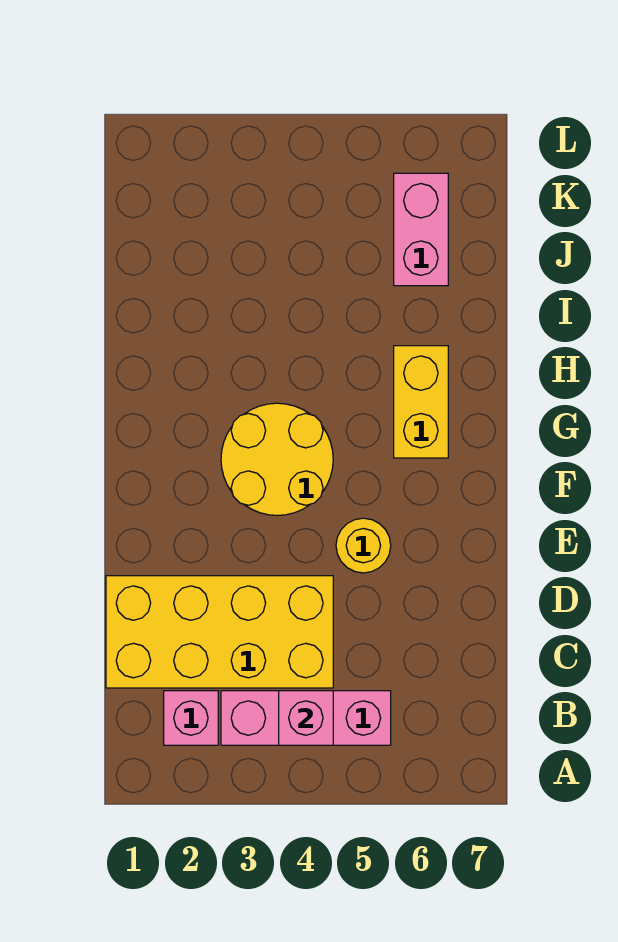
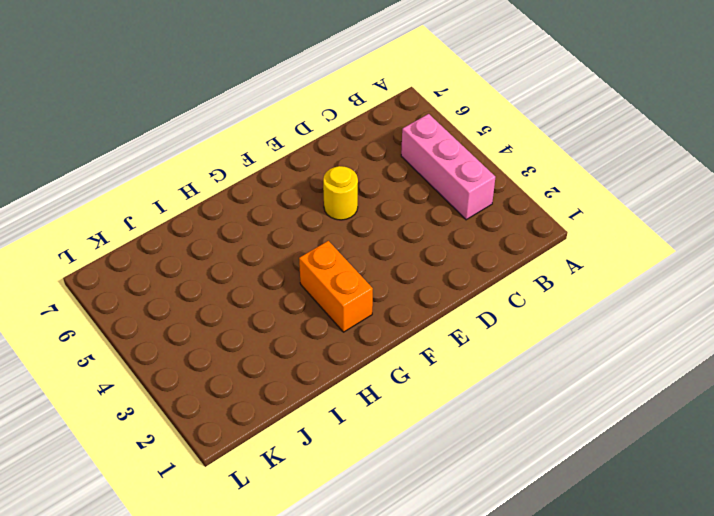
orange 1x2 brick [299,241,373,332] -> yellow 2x2 round brick [221,403,333,515]
none -> pink 1x1 brick [164,691,218,745]
none -> yellow 2x4 brick [106,576,333,688]

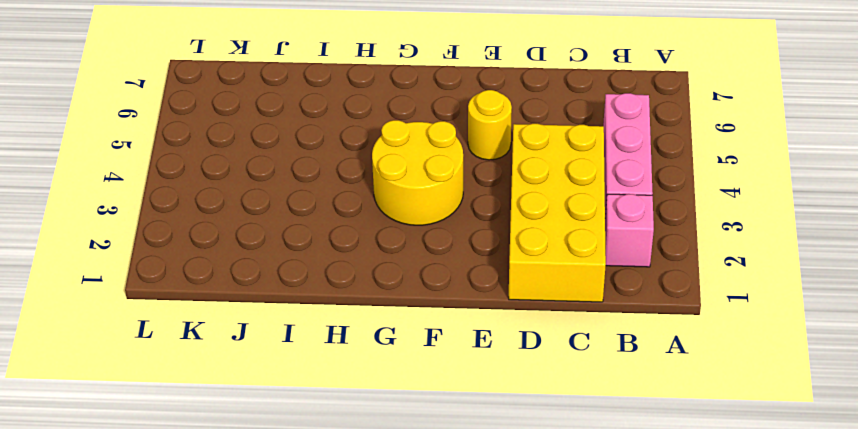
none -> yellow 1x2 brick [394,346,448,458]
none -> pink 1x2 brick [394,173,448,286]

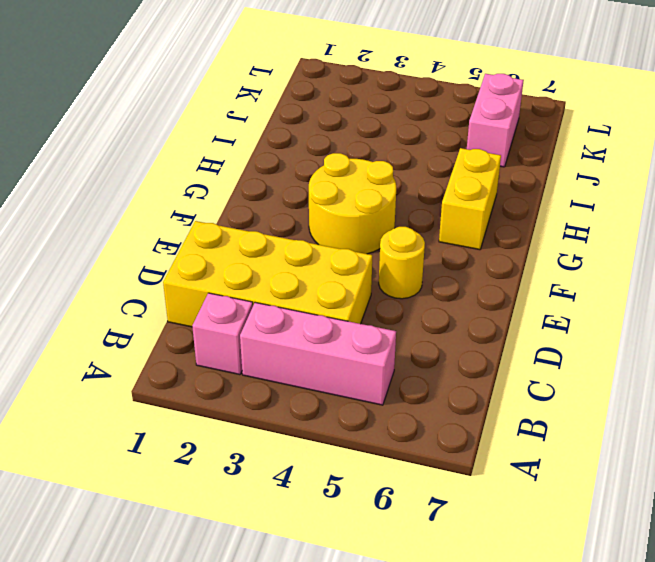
none -> pink 1x1 brick [279,691,333,745]

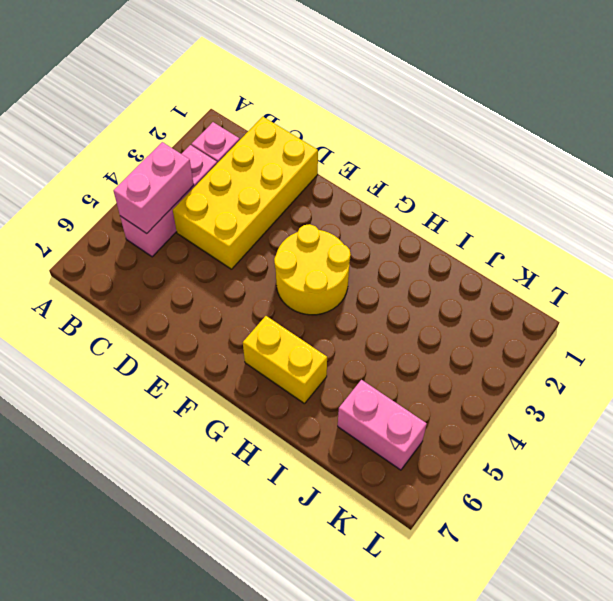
pink 1x2 brick [114,142,194,233] -> pink 1x1 brick [279,691,333,745]
none -> yellow 1x1 round brick [336,518,391,573]

